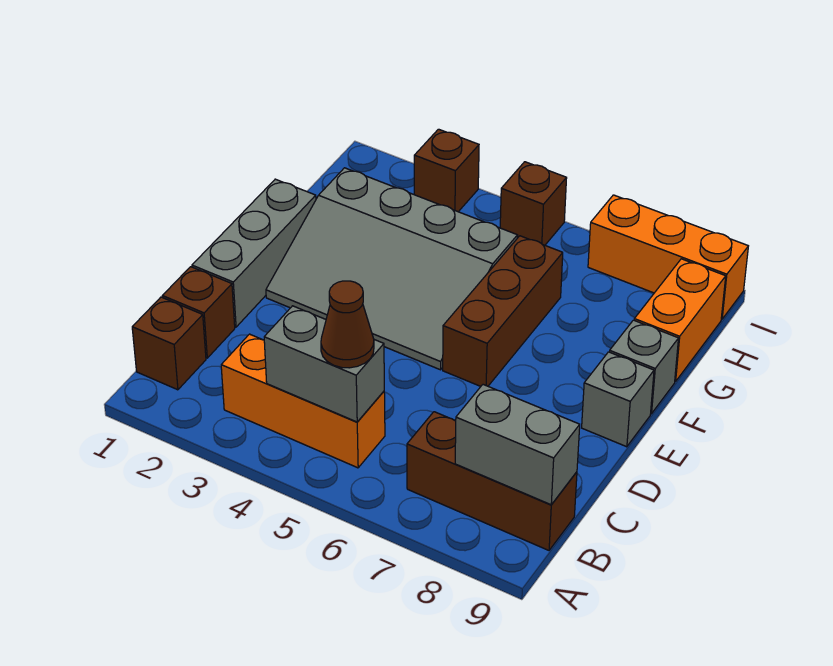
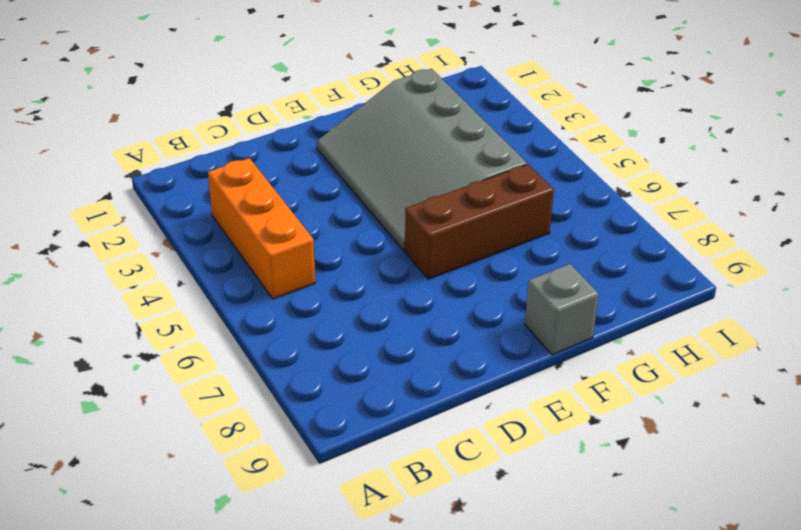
none -> brown 1x1 brick [132,297,206,390]
none -> brown 1x3 brick [407,412,577,550]
none -> brown 1x1 brick [162,267,235,358]

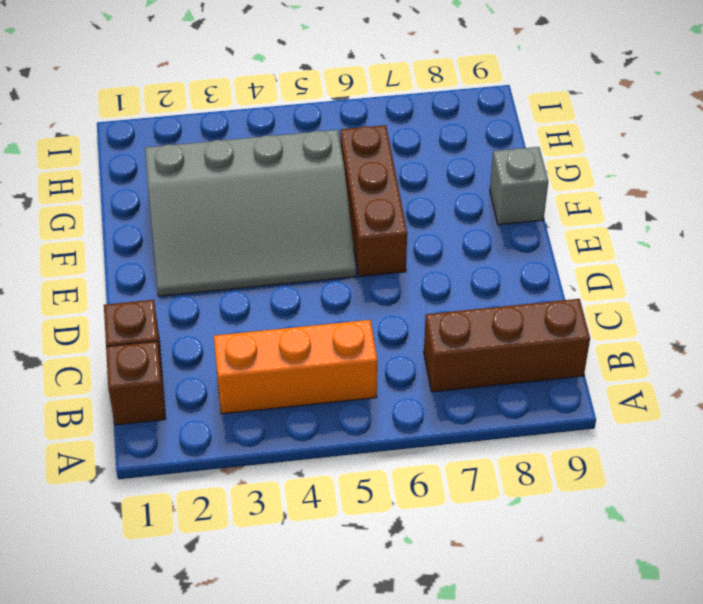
none -> grey 1x3 brick [192,179,316,327]
none -> grey 1x1 brick [582,352,654,447]
none -> orange 1x2 brick [634,259,726,381]

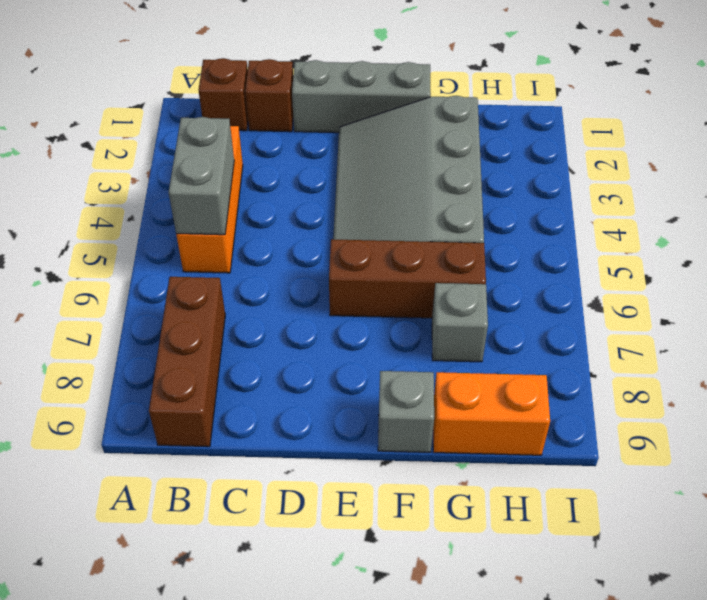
grey 1x1 brick [432,283,488,362] -> grey 1x1 brick moved to [582,352,654,447]
none -> brown 1x1 brick [414,129,479,212]
none -> brown 1x1 brick [500,162,567,245]
none -> orange 1x3 brick [588,195,748,319]

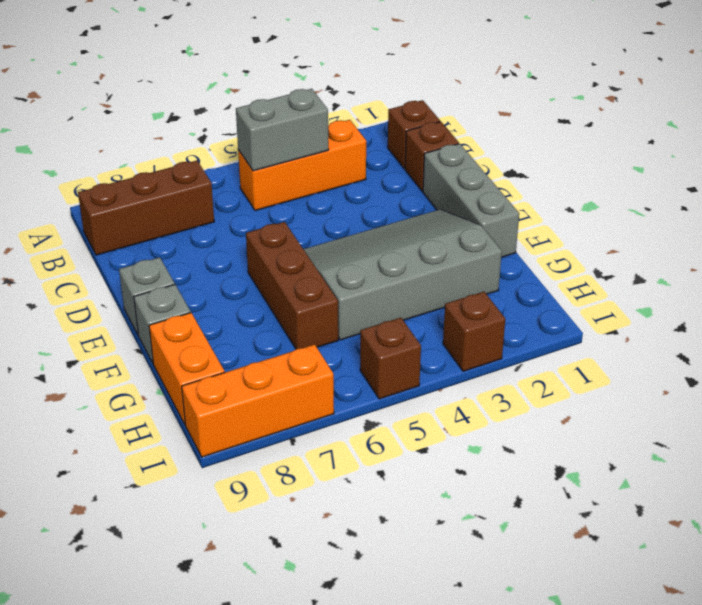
none -> grey 1x2 brick [455,385,580,505]
none -> brown 1x1 cone [321,281,374,368]

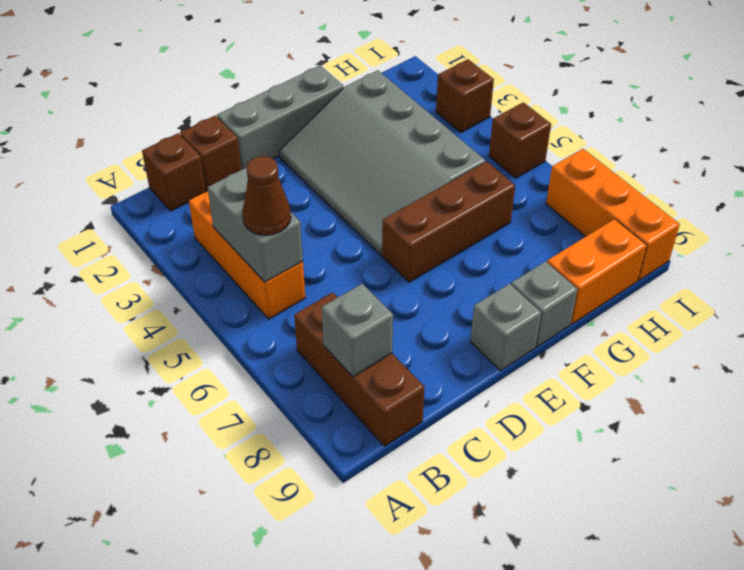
grey 1x1 brick [322,284,393,377] -> grey 1x2 brick [455,385,580,505]

